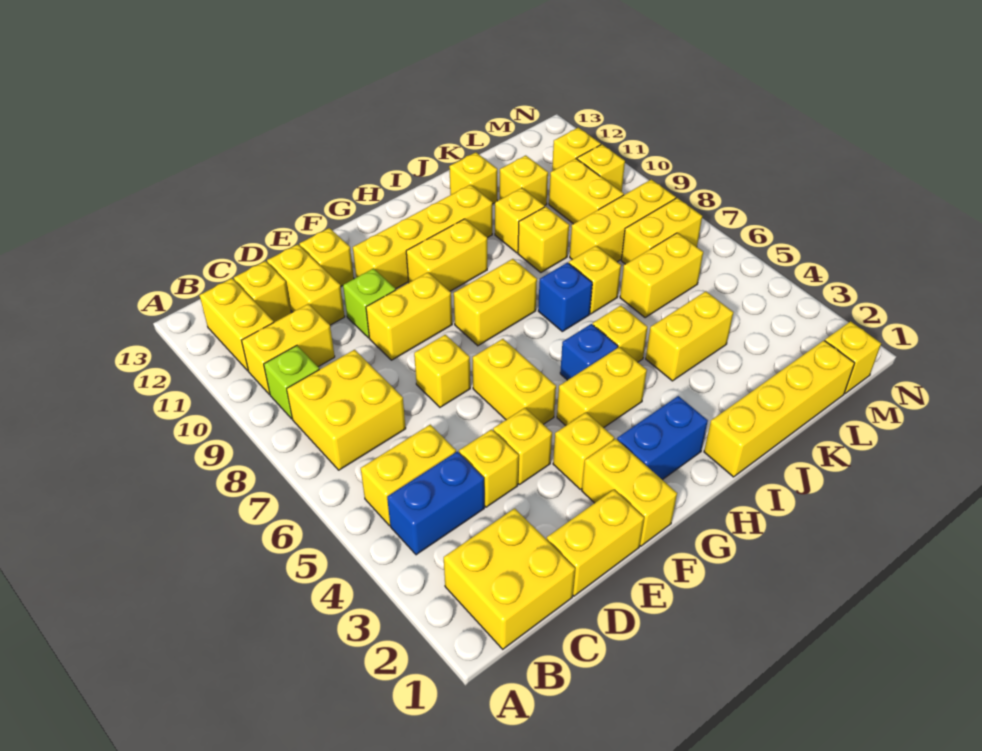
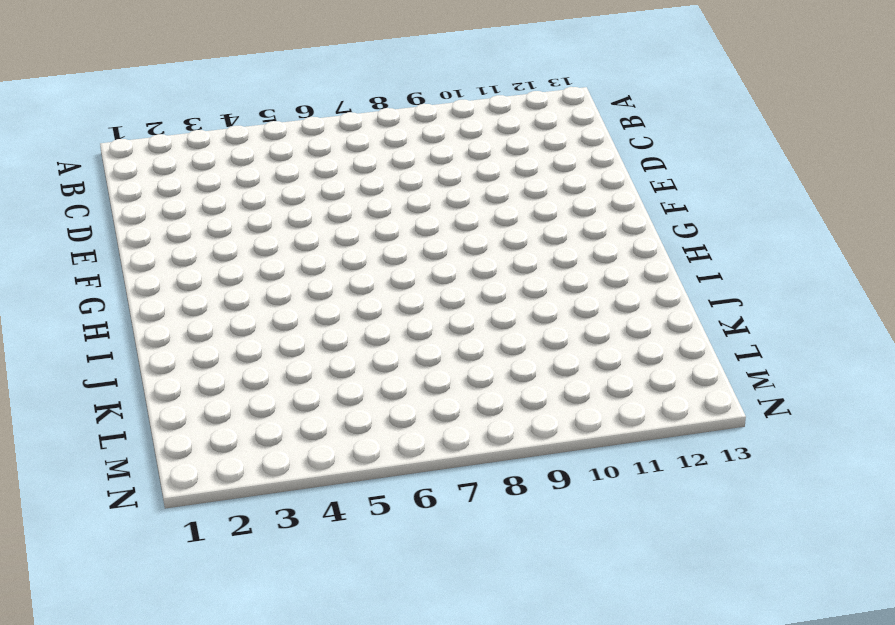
none -> yellow 2x2 brick [444,508,575,649]
none -> blue 1x2 brick [387,451,484,555]
none -> yellow 1x2 brick [361,425,456,525]
none -> yellow 2x2 brick [287,350,406,470]

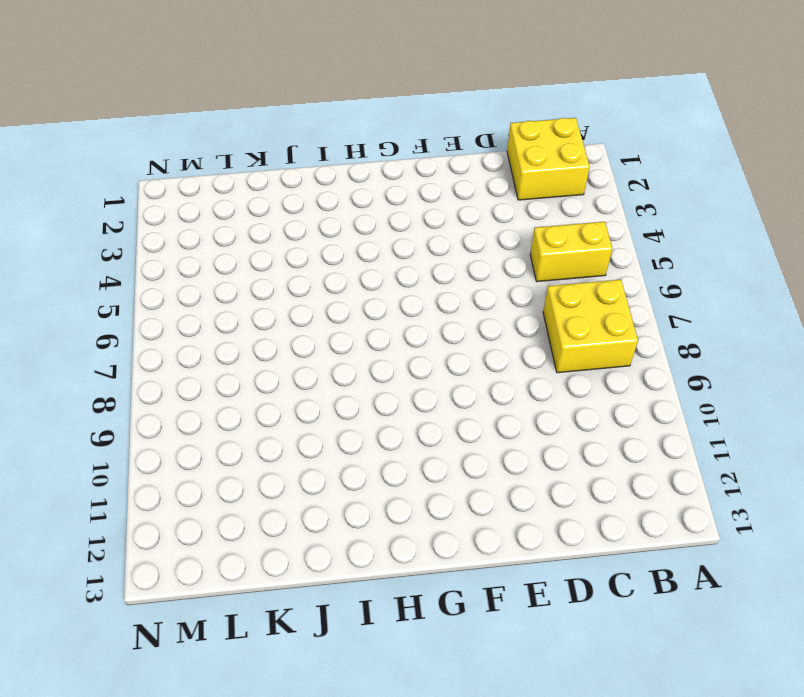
none -> blue 1x2 brick [387,451,484,555]
none -> lime 1x1 brick [264,346,319,419]
none -> yellow 1x2 brick [242,304,335,394]
none -> yellow 1x2 brick [200,278,274,371]

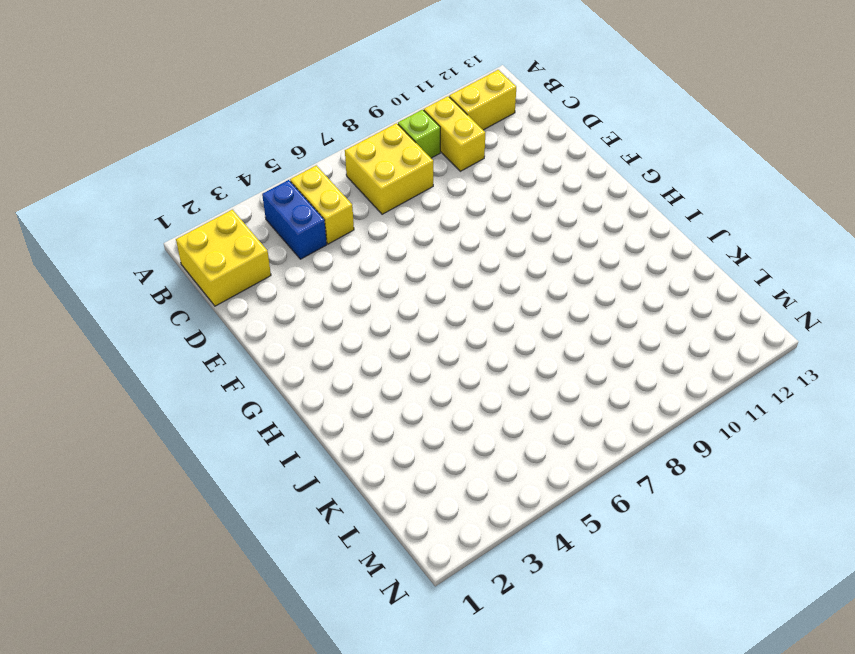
none -> yellow 1x1 brick [234,261,291,322]
none -> yellow 1x2 brick [547,490,644,596]
none -> yellow 1x1 brick [459,429,519,507]
none -> yellow 1x2 brick [267,244,345,325]

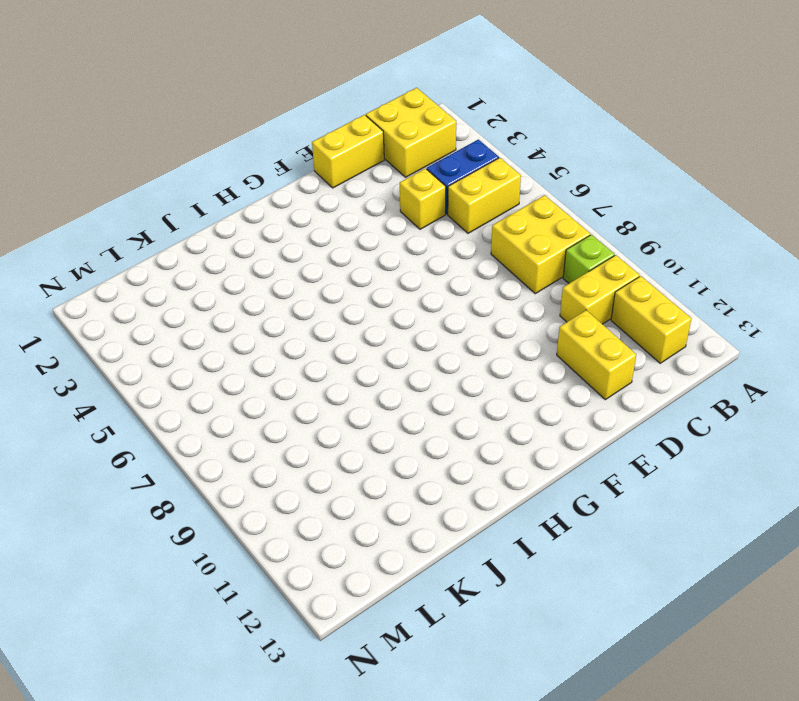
none -> yellow 1x1 brick [234,261,291,322]
none -> yellow 1x1 brick [493,408,552,485]
none -> yellow 1x1 brick [414,335,470,407]
none -> yellow 1x2 brick [366,272,452,360]

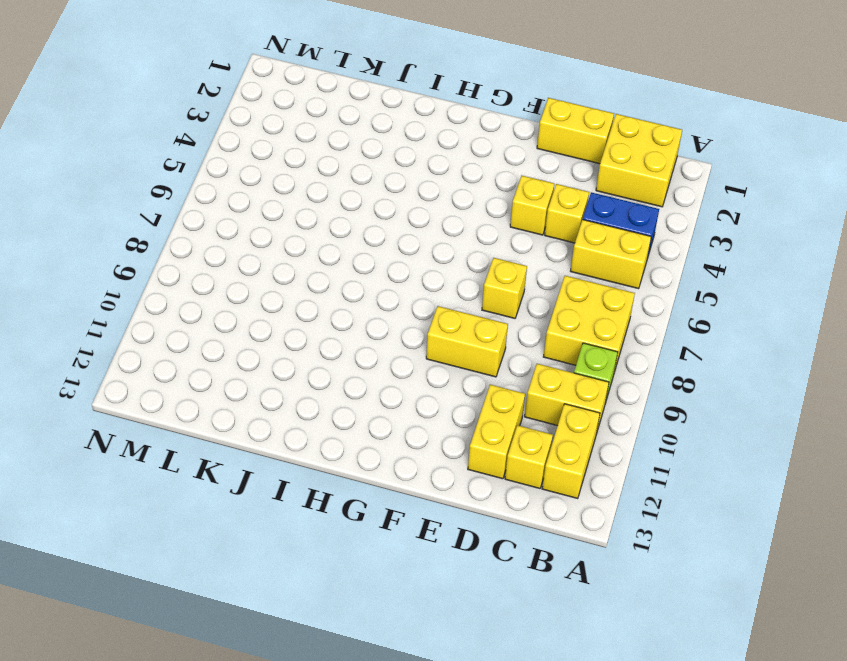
none -> lime 1x1 brick [343,269,396,338]
none -> yellow 1x1 brick [299,228,354,286]
none -> yellow 1x2 brick [582,439,677,546]
none -> yellow 1x1 brick [553,413,614,489]

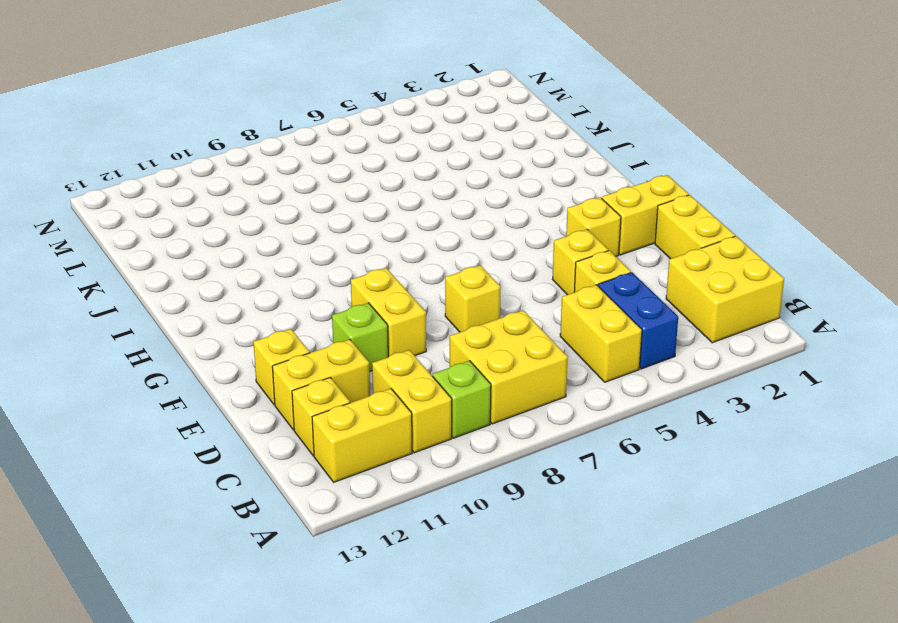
none -> yellow 1x2 brick [473,339,556,424]
none -> yellow 1x4 brick [353,185,492,289]
none -> blue 1x2 brick [617,396,708,480]
none -> yellow 1x2 brick [557,347,647,428]

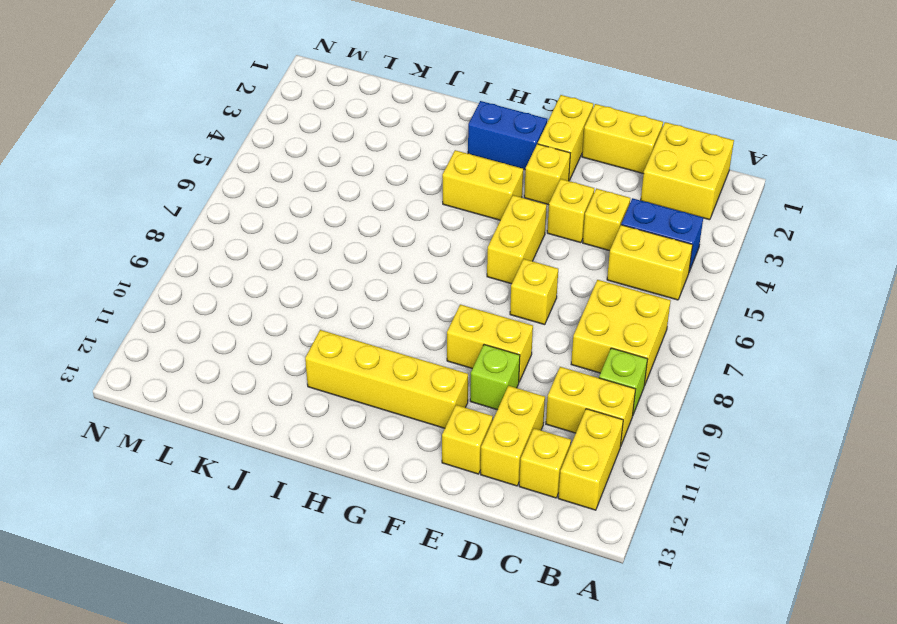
none -> yellow 1x2 brick [454,259,537,346]
none -> yellow 1x2 brick [406,219,487,291]
none -> blue 1x1 brick [560,324,618,380]
none -> yellow 1x4 brick [704,341,855,477]

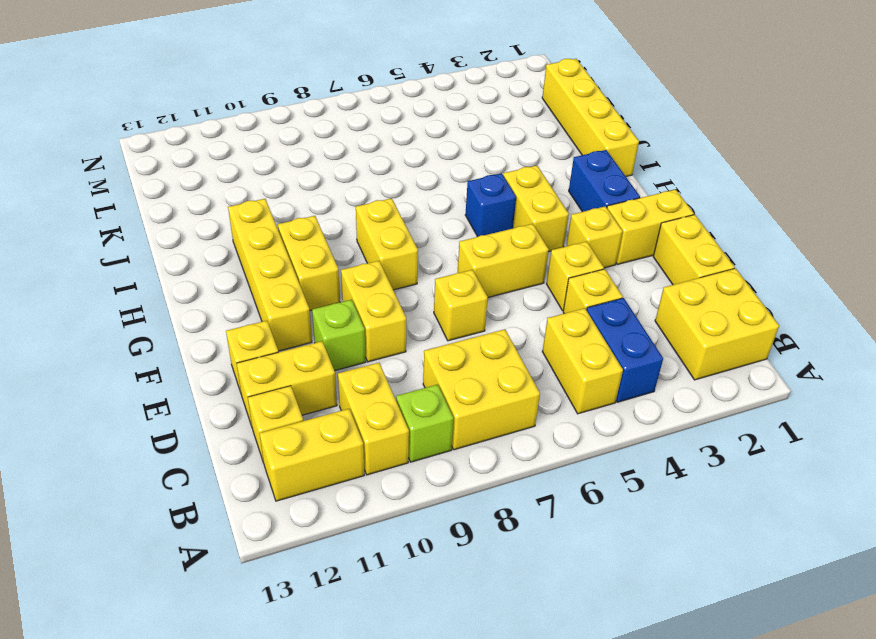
none -> yellow 1x1 brick [593,306,647,362]
none -> blue 1x1 brick [538,263,592,331]
none -> yellow 1x2 brick [646,291,734,381]
none -> yellow 1x1 brick [569,246,621,314]

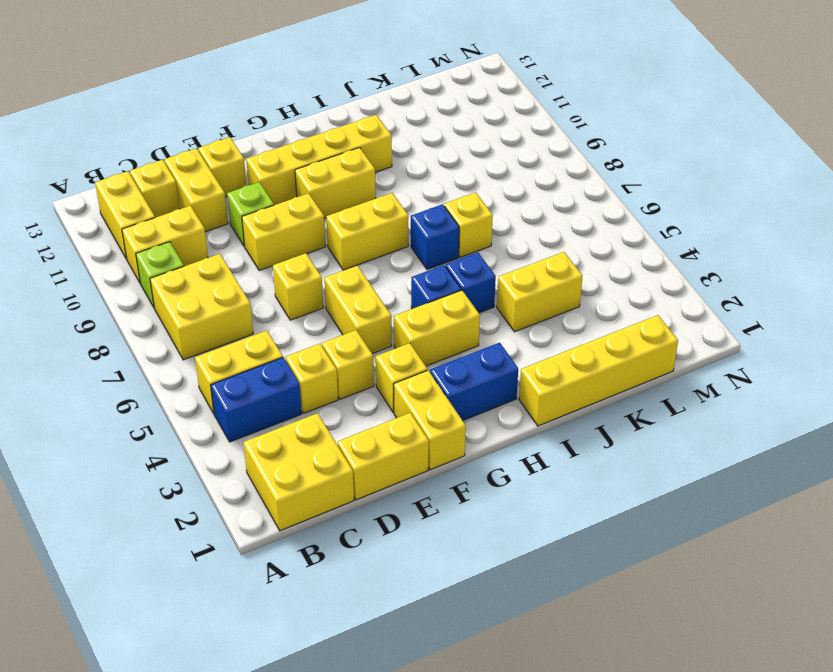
blue 1x1 brick [446,253,496,313] -> yellow 1x1 brick [593,306,647,362]
none -> yellow 1x1 brick [518,207,569,273]
none -> yellow 1x1 brick [495,188,545,253]
none -> yellow 1x1 brick [449,152,497,204]
none -> yellow 1x2 brick [620,233,703,318]

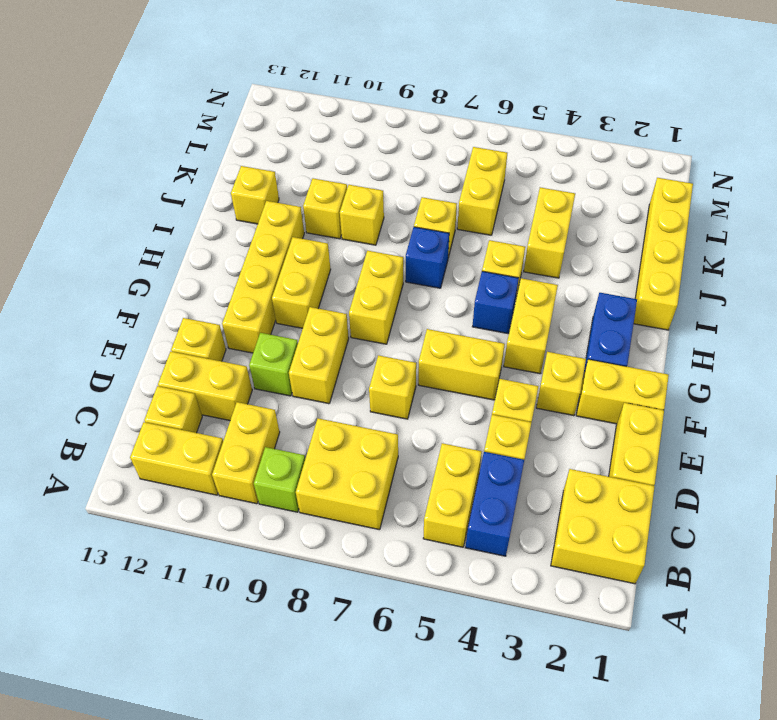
none -> yellow 1x3 brick [570,179,676,262]
none -> yellow 1x1 brick [500,155,548,206]
none -> yellow 1x2 brick [621,198,702,264]
none -> yellow 1x2 brick [549,159,624,224]

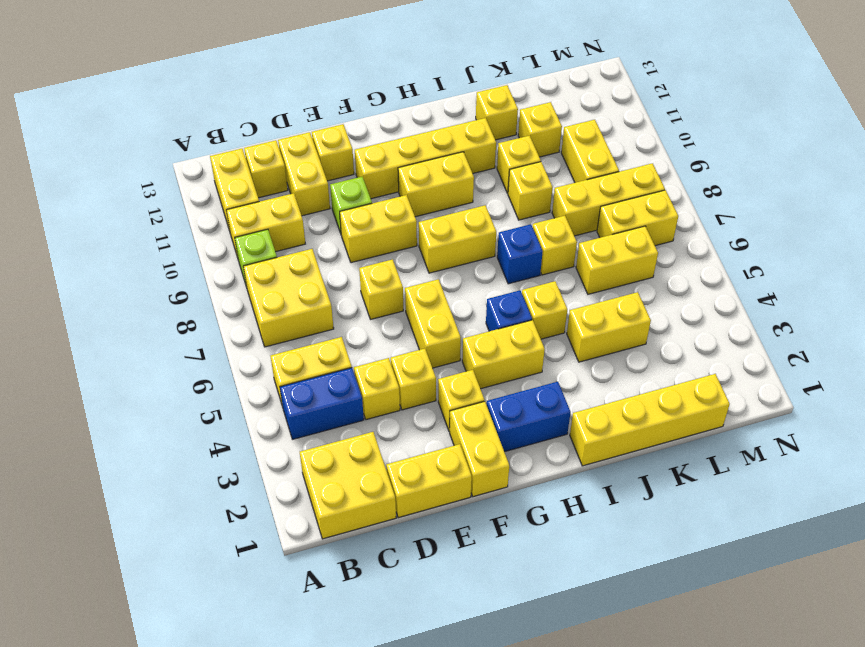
none -> yellow 1x1 brick [825,321,881,393]
none -> yellow 1x1 brick [577,144,625,192]
none -> yellow 1x1 brick [552,128,601,171]

